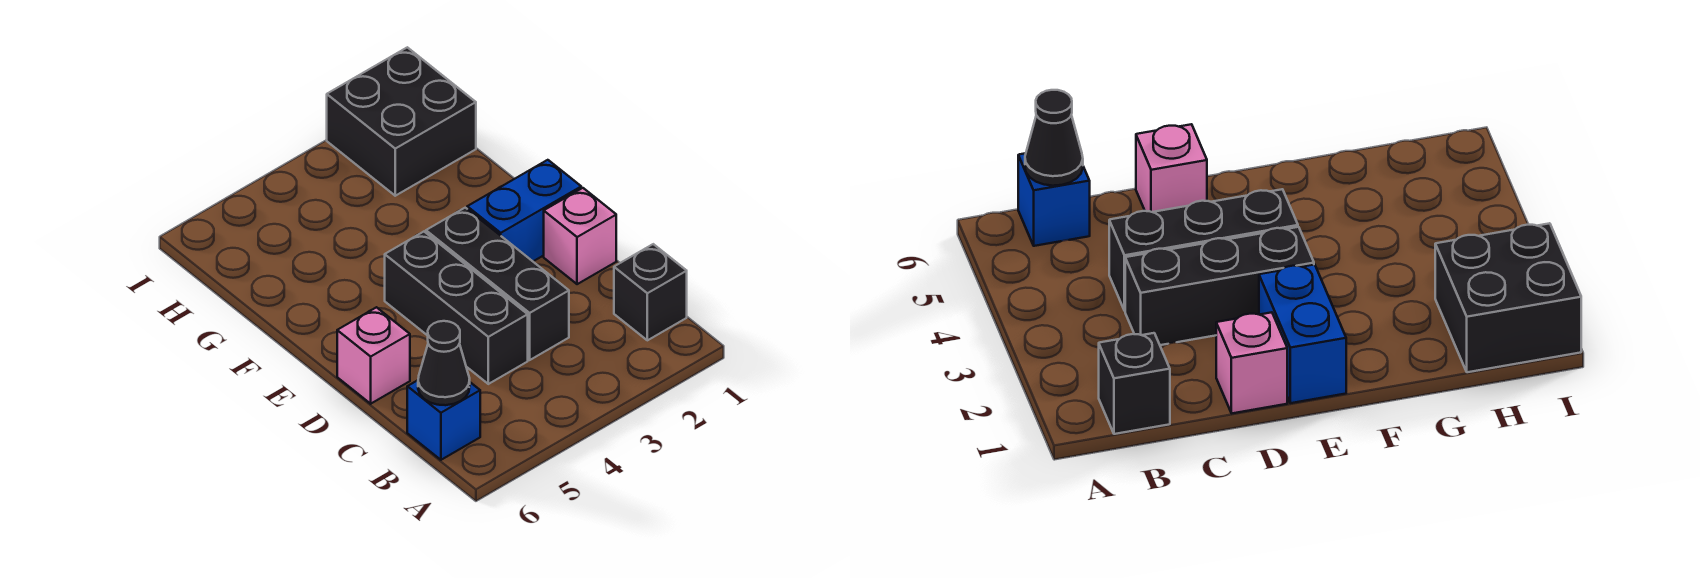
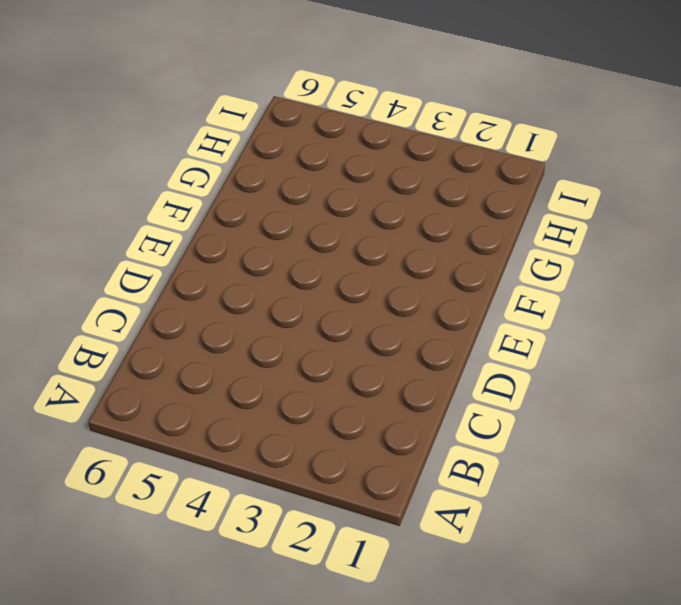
none -> black 1x1 brick [614,244,687,340]
none -> blue 1x1 brick [407,380,480,460]

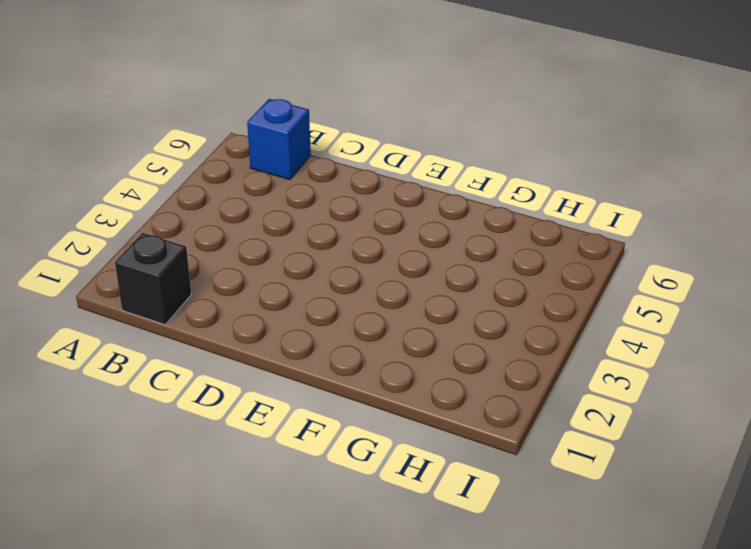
none -> black 1x3 brick [426,208,569,360]
none -> black 1x3 brick [385,232,528,384]

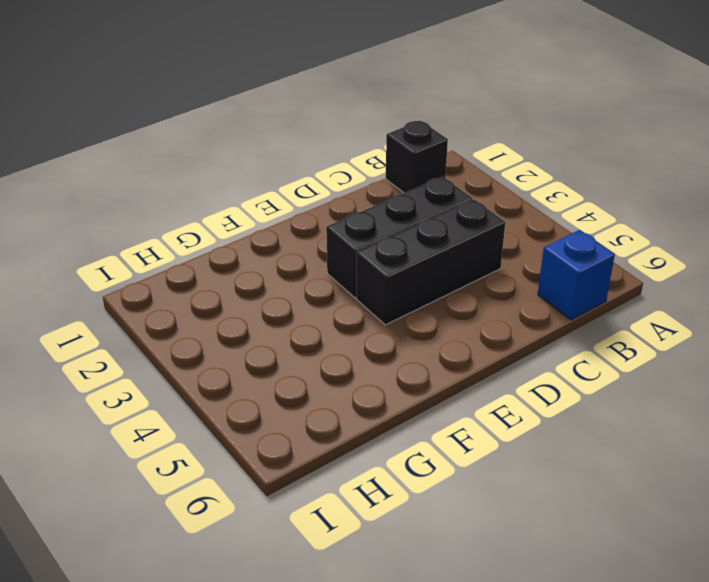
none -> pink 1x1 brick [544,188,616,284]
none -> pink 1x1 brick [337,307,410,404]

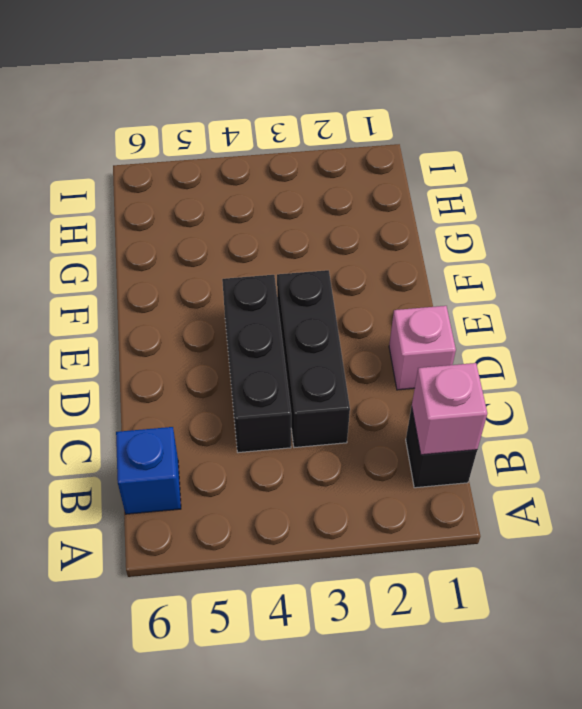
pink 1x1 brick [412,363,487,455] -> pink 1x1 brick moved to [337,307,410,404]
none -> blue 1x2 brick [467,160,581,261]
none -> black 2x2 brick [327,47,476,196]

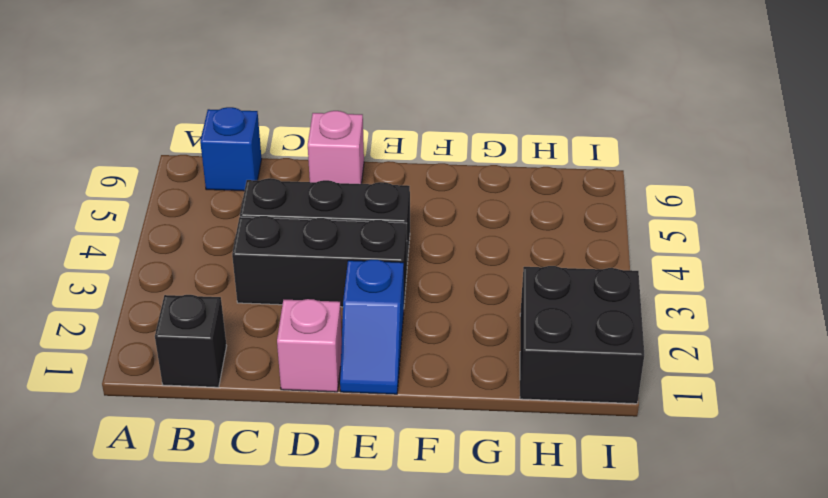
blue 1x2 slope [340,259,404,394] -> blue 1x2 brick [467,160,581,261]
none -> black 1x1 cone [418,321,470,405]

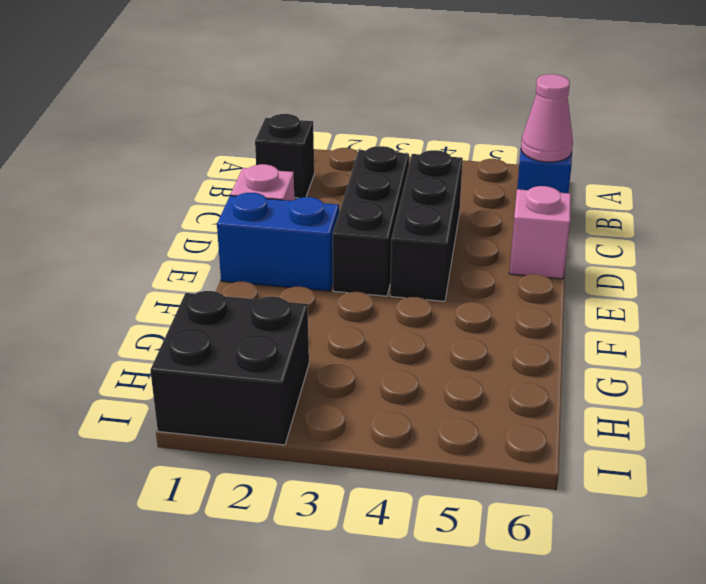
pink 1x1 cone [521,74,573,162] -> black 1x1 cone [418,321,470,405]

